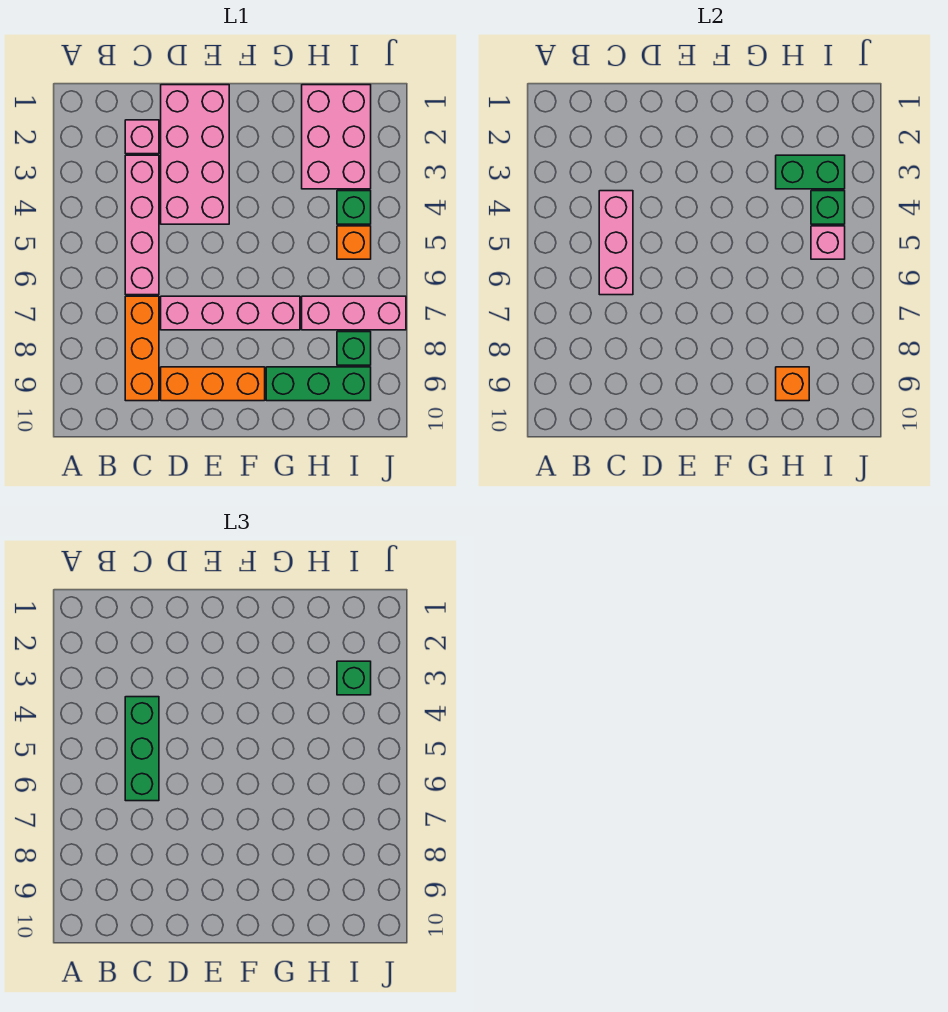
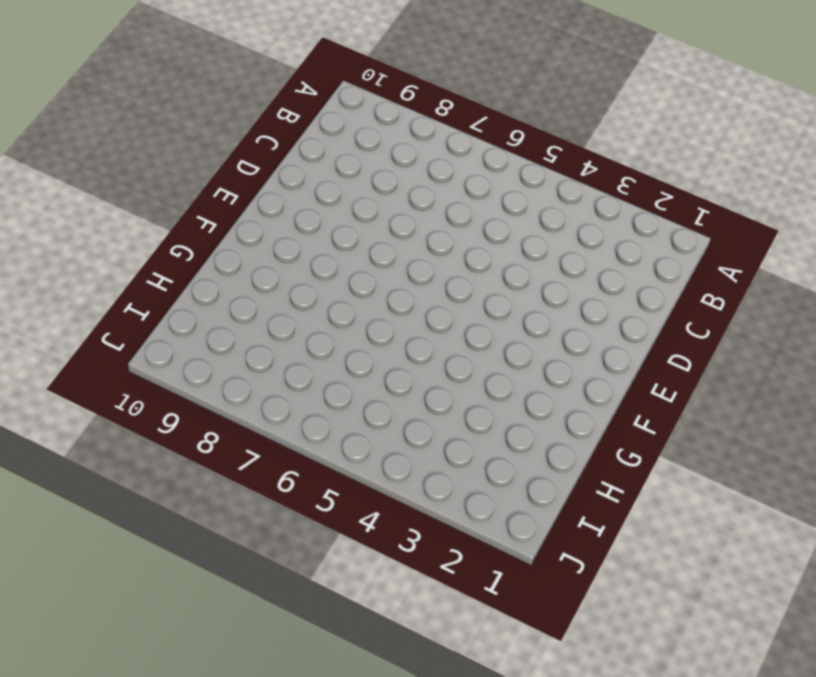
none -> pink 1x1 brick [125,120,159,154]
none -> pink 1x4 brick [125,155,159,295]
none -> orange 1x3 brick [125,296,159,401]

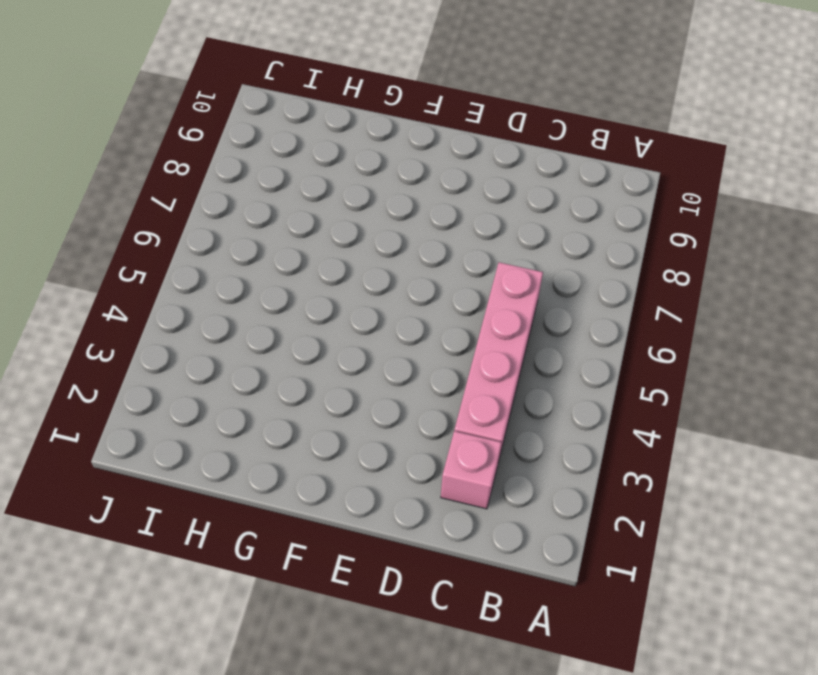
none -> orange 1x3 brick [125,296,159,401]
none -> pink 2x4 brick [161,85,229,224]
none -> pink 1x4 brick [161,296,300,330]

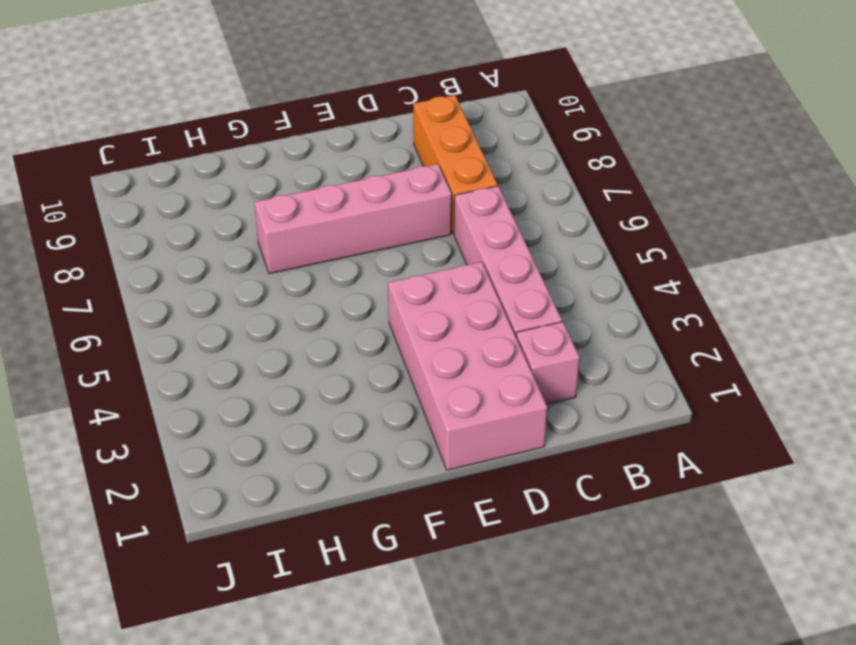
none -> orange 1x3 brick [161,367,265,401]
none -> green 1x3 brick [266,367,371,401]
none -> pink 2x3 brick [302,85,371,189]

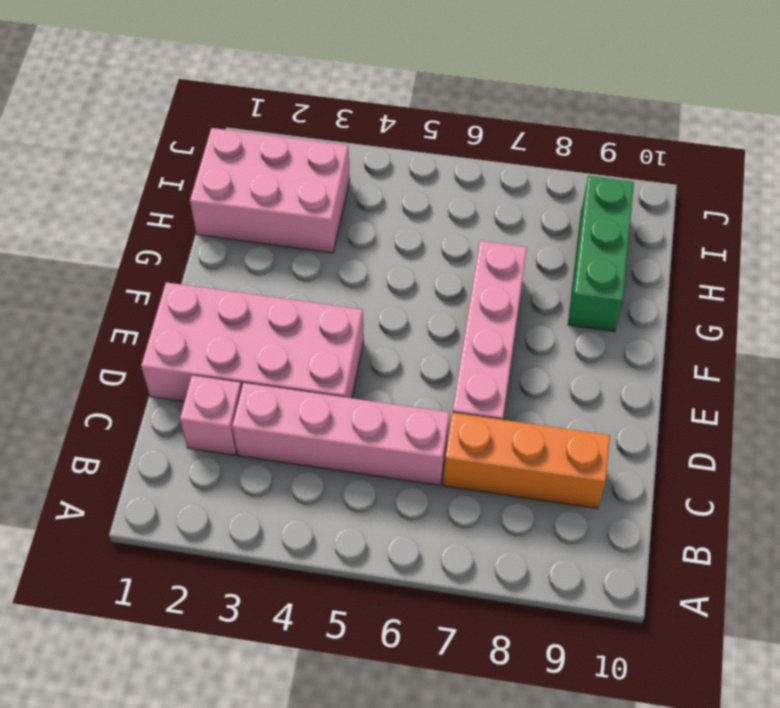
none -> orange 1x3 brick [161,367,265,401]
none -> pink 1x3 brick [302,296,406,330]
none -> green 1x1 brick [337,191,371,224]

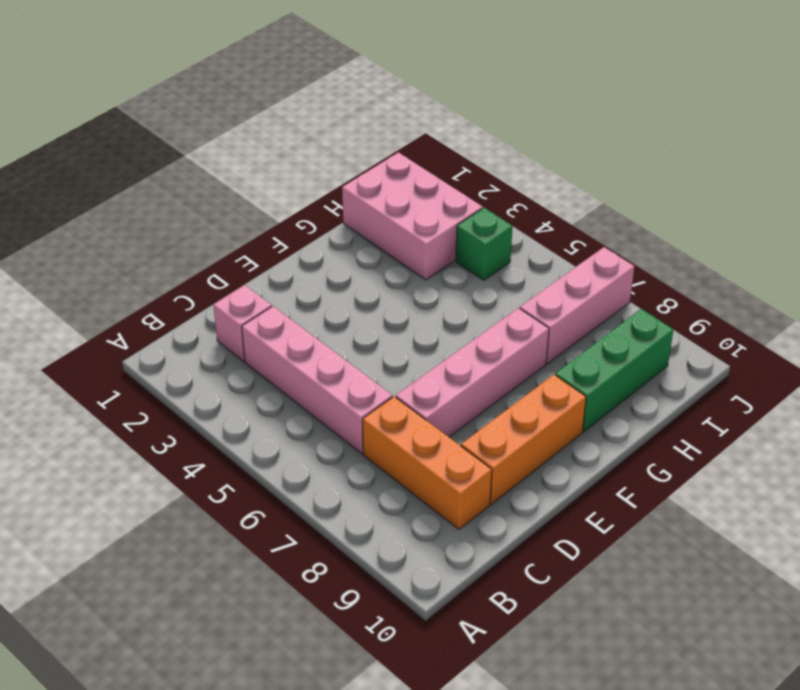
none -> pink 2x4 brick [161,85,229,224]
none -> orange 1x1 brick [337,226,371,259]
none -> green 1x1 brick [337,332,371,365]

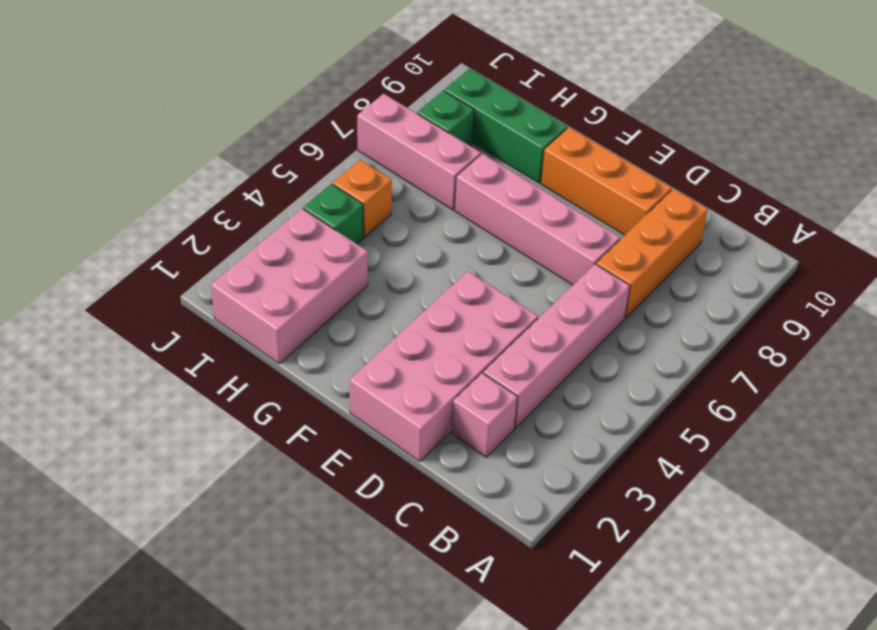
none -> pink 1x3 brick [599,191,633,295]
none -> green 1x2 brick [776,155,845,189]
none -> orange 1x1 brick [776,367,809,401]

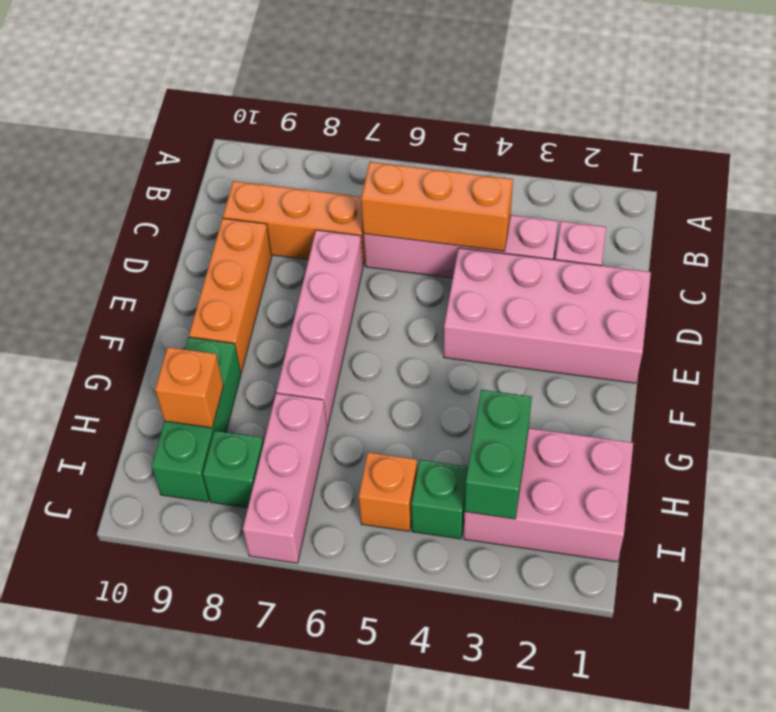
orange 1x3 brick [361,162,513,251] -> pink 1x3 brick [599,191,633,295]
none -> green 1x1 brick [811,191,845,224]
none -> pink 1x1 brick [811,226,845,259]
none -> green 1x3 brick [125,697,159,801]

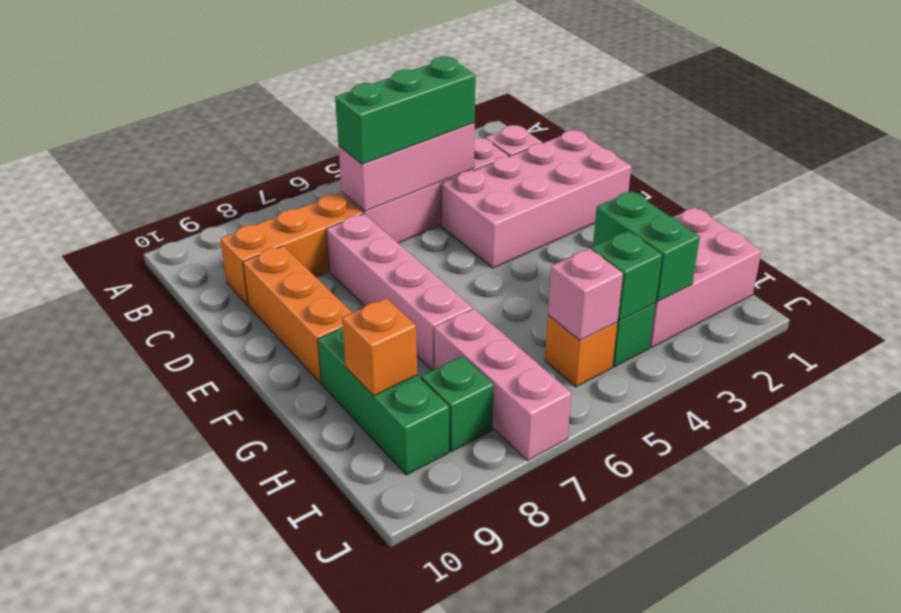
none -> green 1x1 brick [337,661,371,695]

